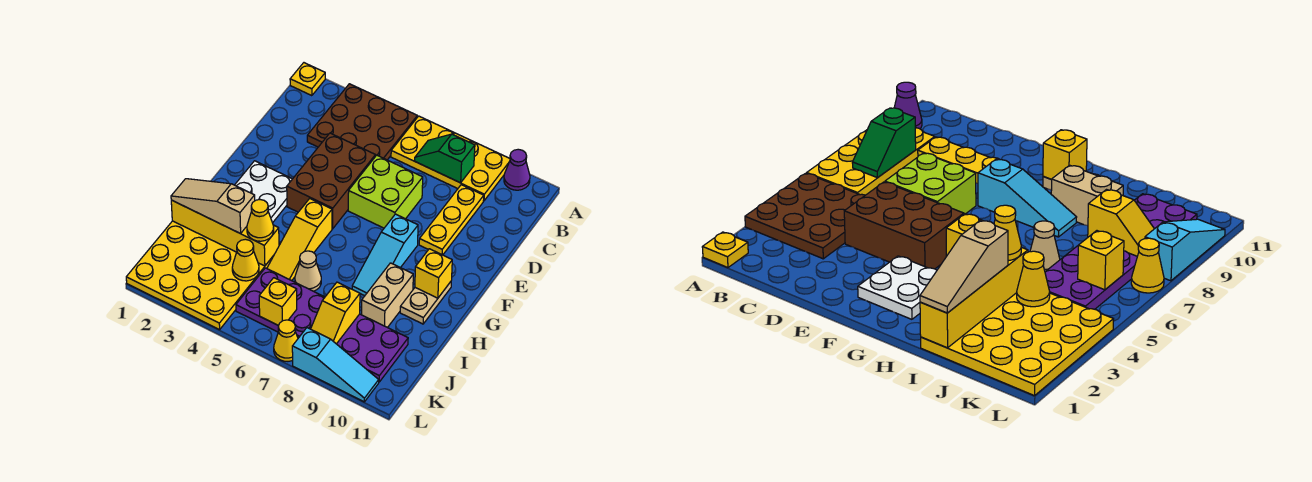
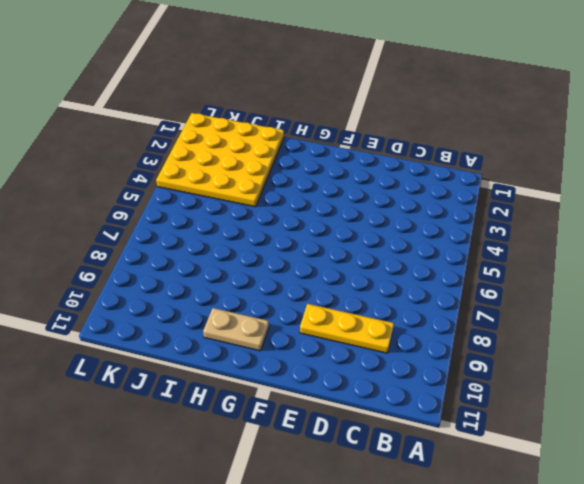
none -> yellow 1x1 plate [290,63,325,96]
none -> brown 3x3 plate [307,84,417,160]
none -> yellow 2x4 plate [391,116,510,201]

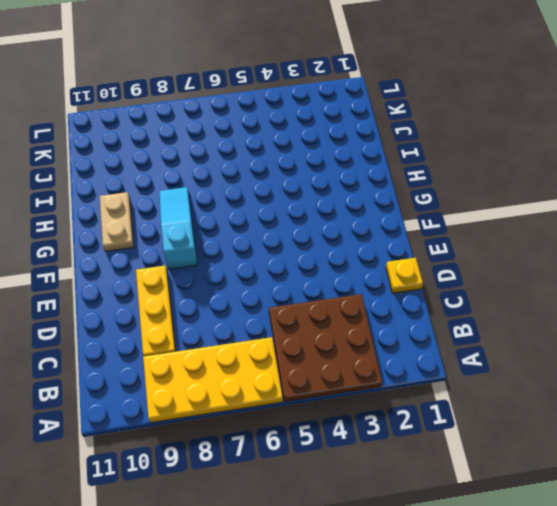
yellow 1x1 plate [386,258,423,293] -> yellow 1x1 plate moved to [290,63,325,96]
none -> purple 1x1 cone [504,149,530,190]
none -> brown 2x3 brick [287,133,375,229]
none -> lime 2x2 brick [348,155,423,228]

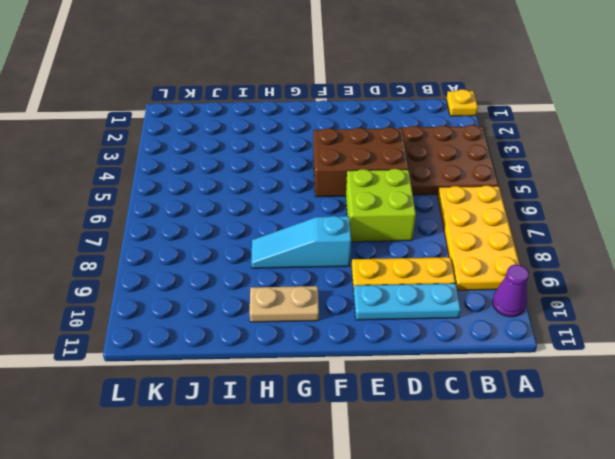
cyan 1x3 plate [354,283,461,320] -> none
none -> white 2x2 plate [235,161,292,223]
none -> yellow 1x3 slope [267,199,332,281]
none -> tan 1x2 brick [362,263,413,328]

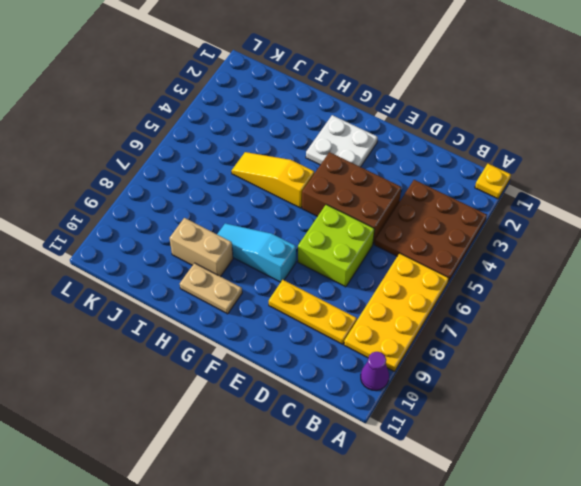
none -> yellow 4x4 plate [126,221,274,330]
none -> tan 1x1 cone [295,251,321,291]
none -> purple 2x6 plate [236,268,408,382]

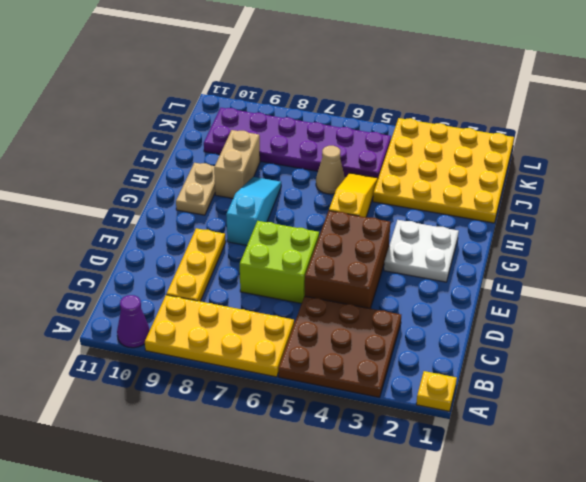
none -> yellow 1x1 cone [274,320,298,361]
none -> cyan 1x3 slope [292,328,379,402]
none -> green 1x2 slope [415,134,475,183]

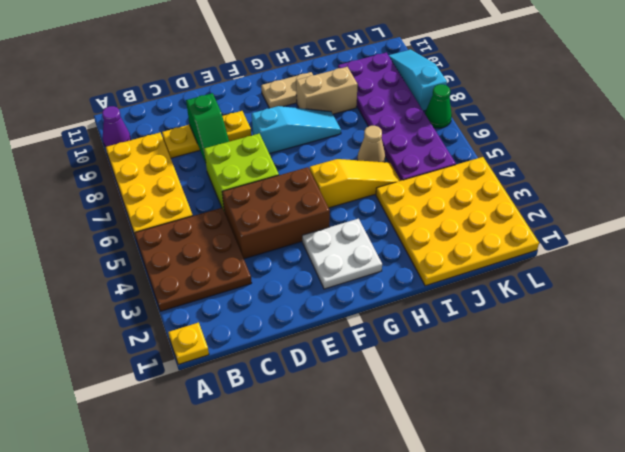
green 1x2 slope [186,93,229,163] -> green 1x2 slope moved to [415,134,475,183]
green 1x1 cone [425,84,452,128] -> yellow 1x1 cone [274,320,298,361]
none -> yellow 1x1 brick [415,249,452,298]
none -> yellow 1x4 brick [171,200,279,266]
none -> yellow 1x1 cone [232,239,259,281]

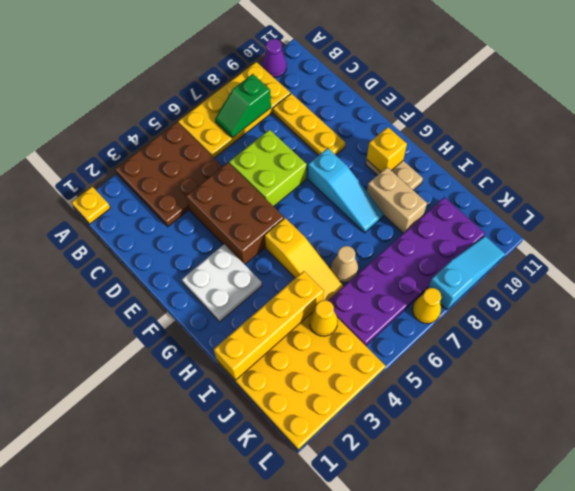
none -> yellow 1x2 slope [311,282,360,344]
none -> yellow 1x1 brick [259,278,297,326]
none -> tan 1x3 slope [171,179,255,234]

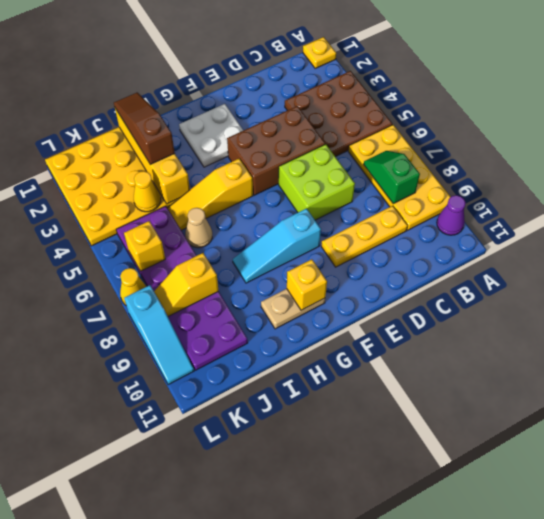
brown 1x3 slope [114,92,175,165] -> tan 1x3 slope [171,179,255,234]
none -> tan 1x2 brick [362,263,413,328]
none -> yellow 1x1 cone [247,200,274,241]

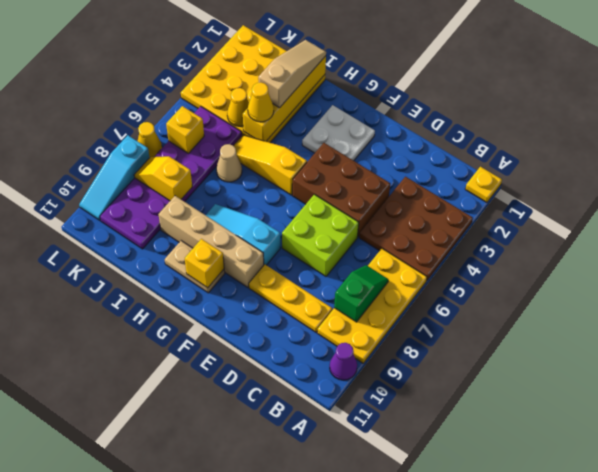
tan 1x4 brick [159,196,264,287] -> tan 1x2 brick [362,263,413,328]

